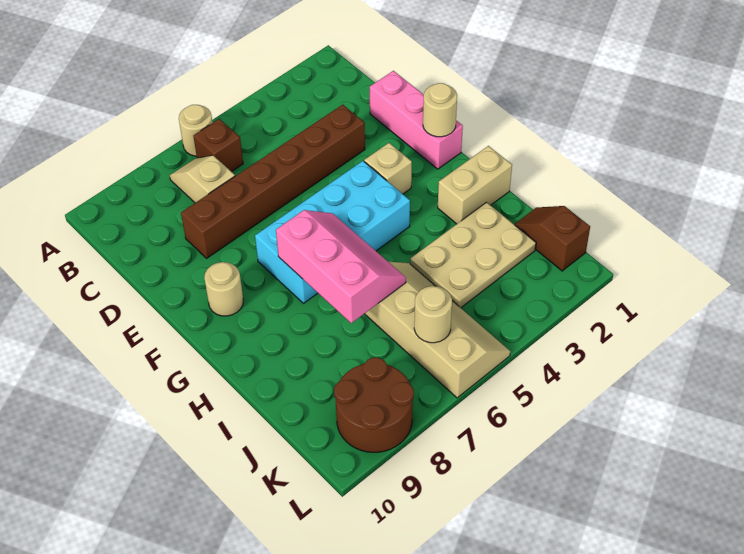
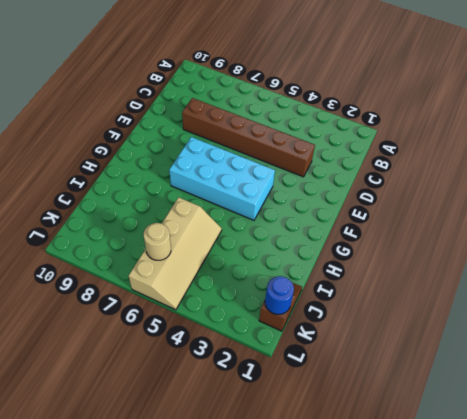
blue 1x1 round brick [265,276,294,314] -> none
none -> tan 1x1 round brick [179,105,213,156]
none -> brown 1x1 brick [193,119,243,172]
none -> tan 1x2 slope [170,155,235,203]

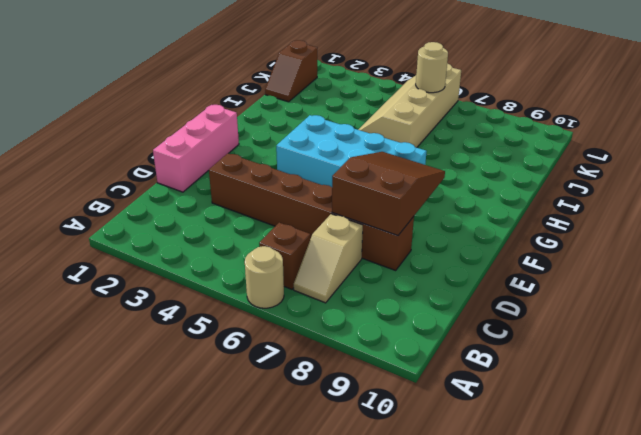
brown 2x3 slope [332,152,445,236] -> none
none -> tan 1x1 brick [364,143,412,194]
none -> tan 1x1 round brick [204,262,243,316]
none -> tan 1x2 brick [438,146,512,224]

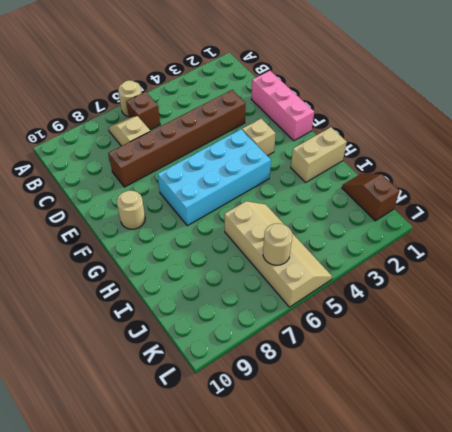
none -> tan 2x3 plate [410,202,536,308]
none -> brown 2x2 round brick [334,357,414,452]
none -> tan 1x1 round brick [423,83,457,137]

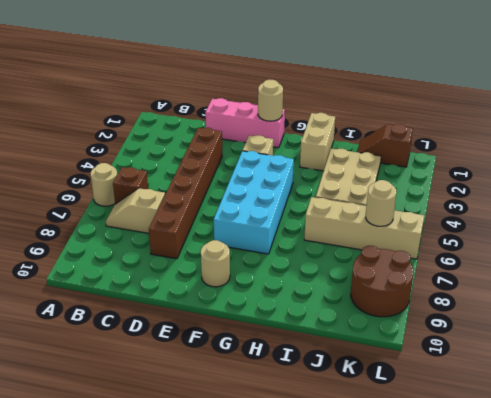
none -> pink 2x3 slope [276,210,406,323]

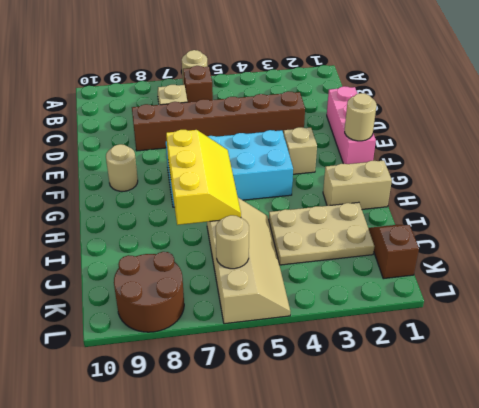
yellow 2x3 slope [166,130,241,225] -> pink 2x3 slope [276,210,406,323]

